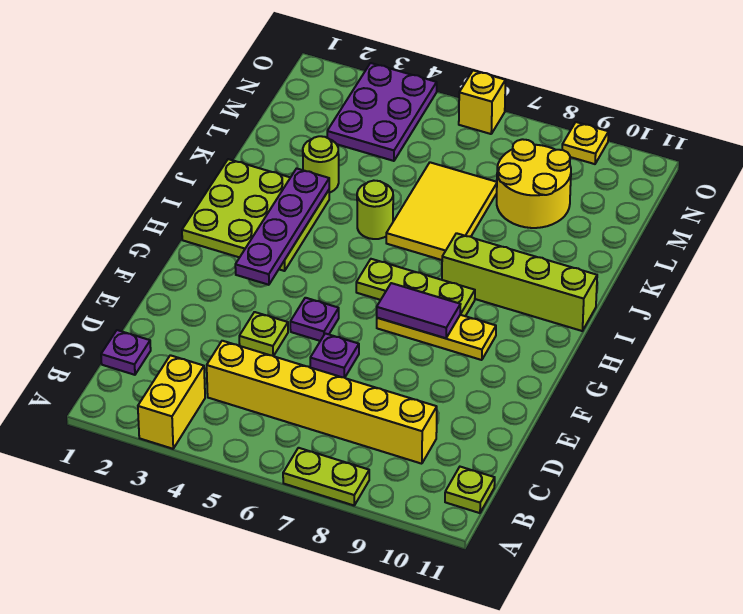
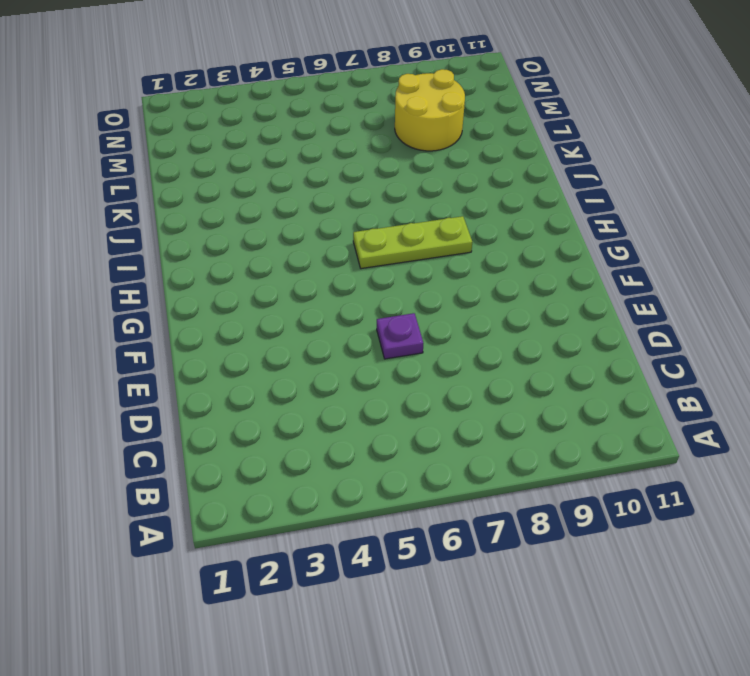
none -> yellow 1x2 brick [138,355,205,449]
none -> lime 1x2 plate [283,448,369,505]
none -> lime 1x1 plate [445,467,495,513]

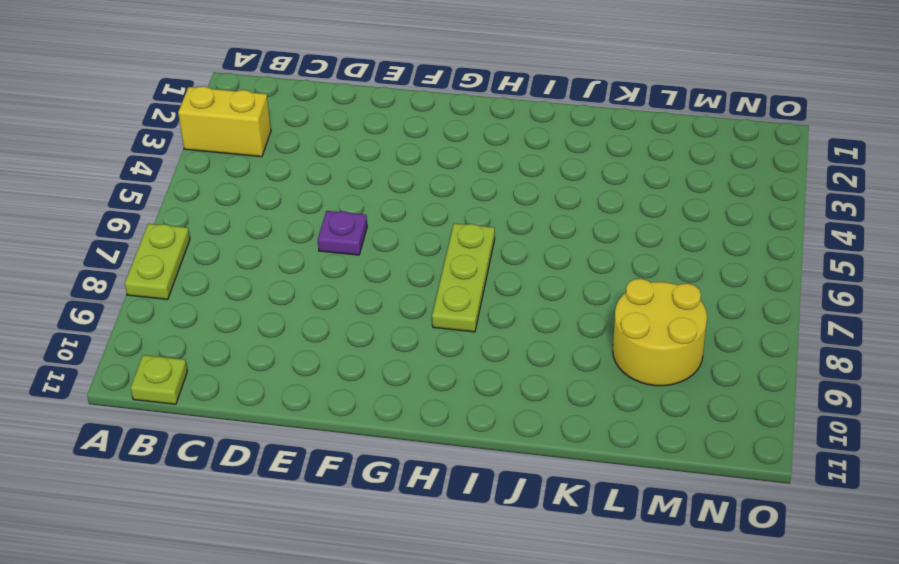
none -> purple 1x1 plate [101,330,151,375]
none -> yellow 1x6 brick [207,341,437,464]
none -> lime 1x1 plate [239,312,288,356]

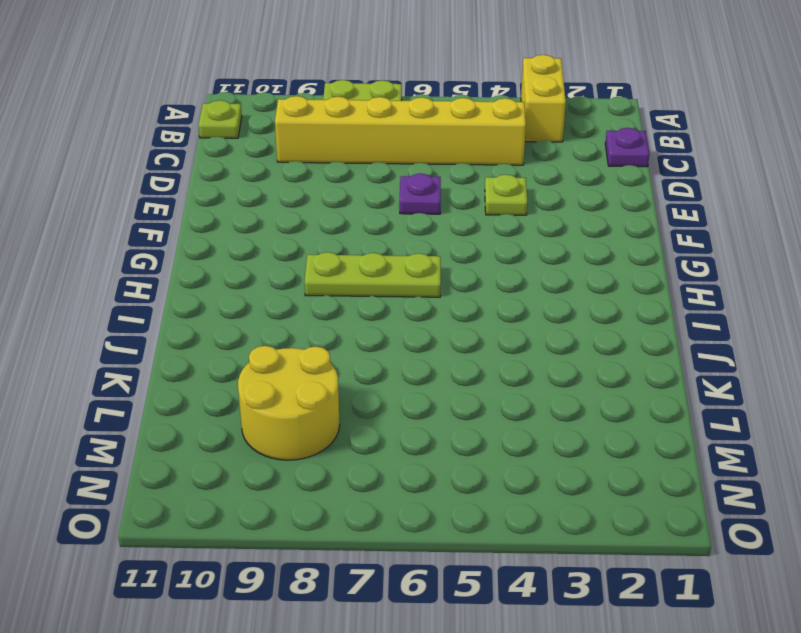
none -> purple 1x1 plate [290,298,339,341]
none -> yellow 1x3 plate [377,315,496,360]
none -> lime 3x3 plate [182,159,329,271]

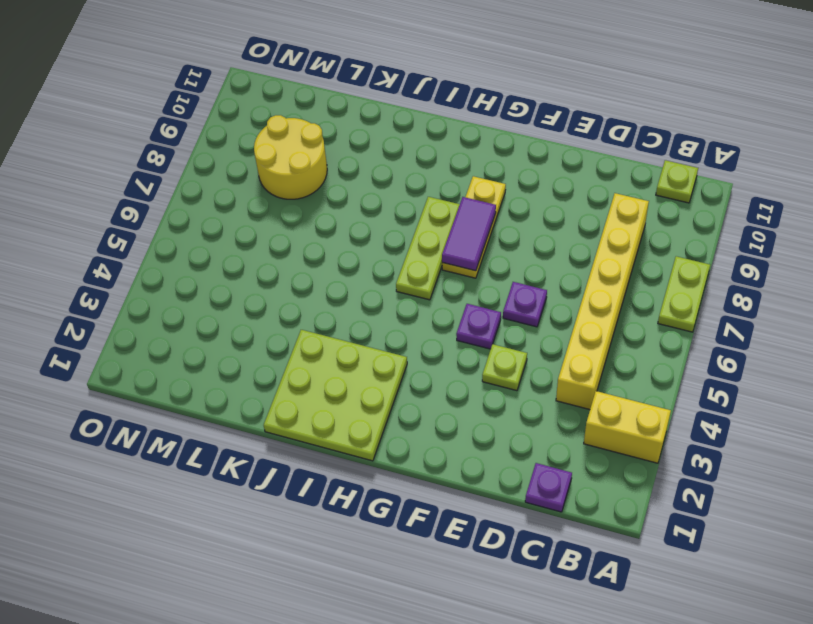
none -> lime 1x4 brick [442,233,597,331]
none -> lime 1x1 round brick [357,181,393,239]
none -> yellow 2x3 tile [386,162,497,260]

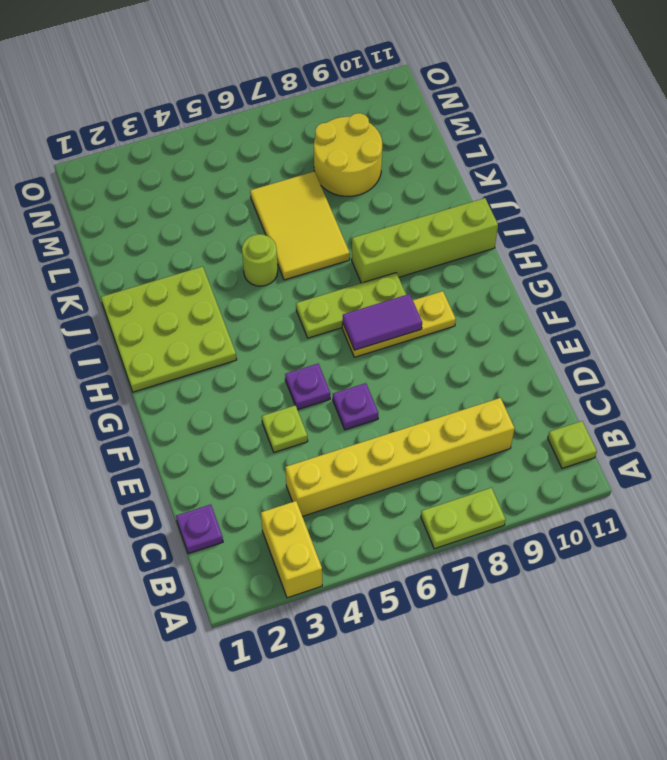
none -> lime 1x1 round brick [303,136,339,193]
none -> purple 2x3 plate [327,63,437,161]
none -> yellow 1x1 brick [459,71,506,134]

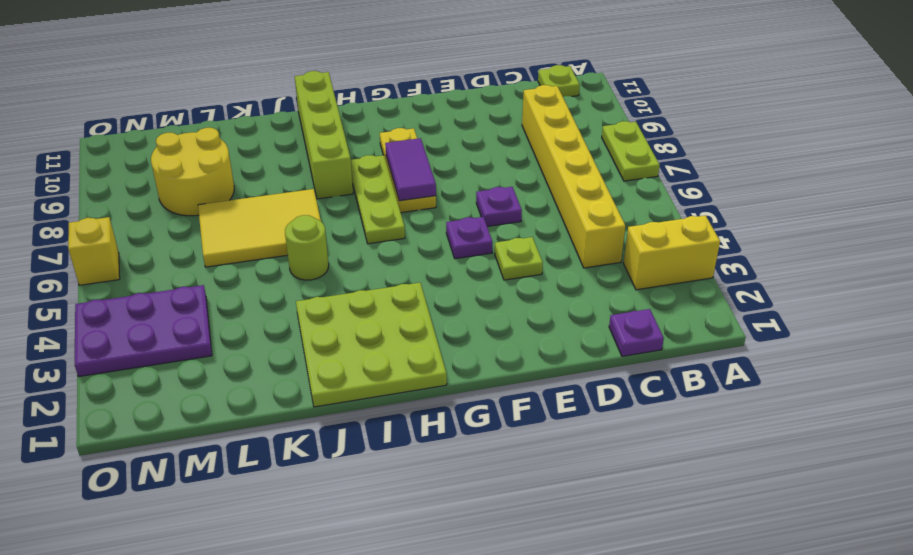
none -> lime 1x1 round brick [303,136,339,193]
none -> yellow 1x1 plate [562,122,608,164]
none -> purple 1x4 plate [235,168,329,285]

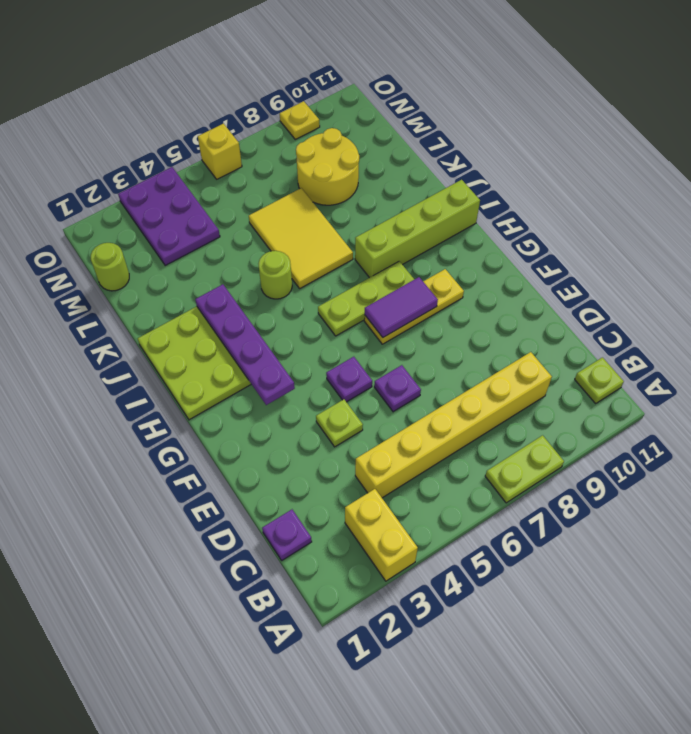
lime 1x1 round brick [91,243,129,291] -> lime 1x1 round brick moved to [303,136,339,193]

